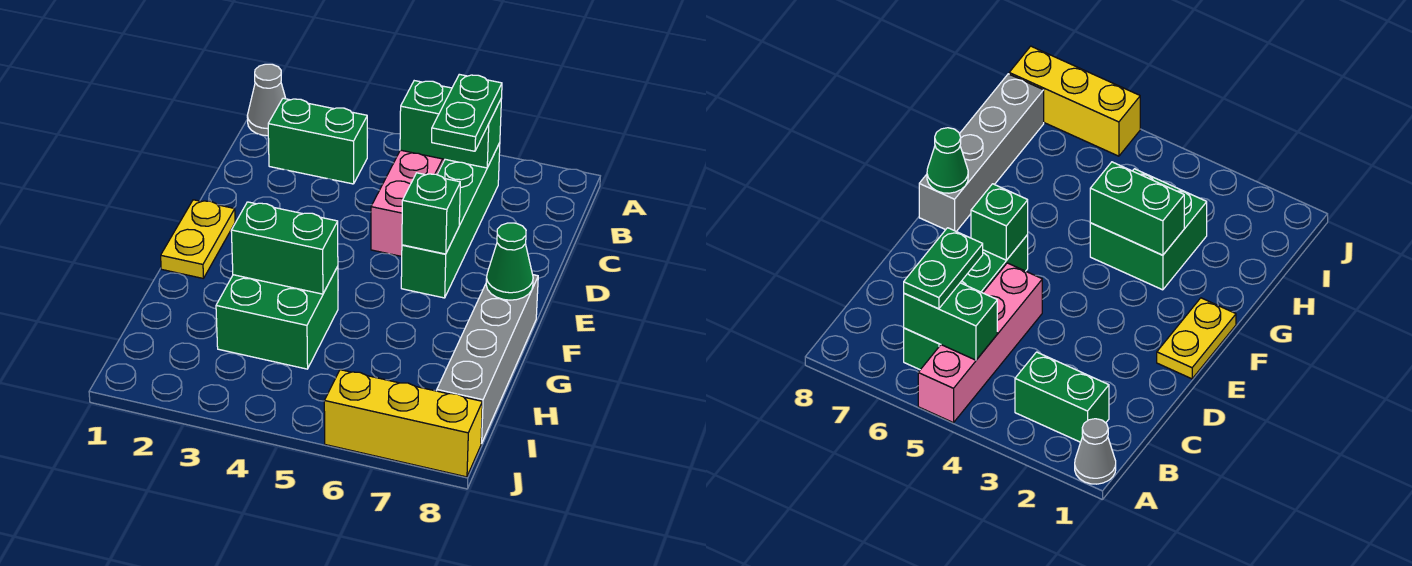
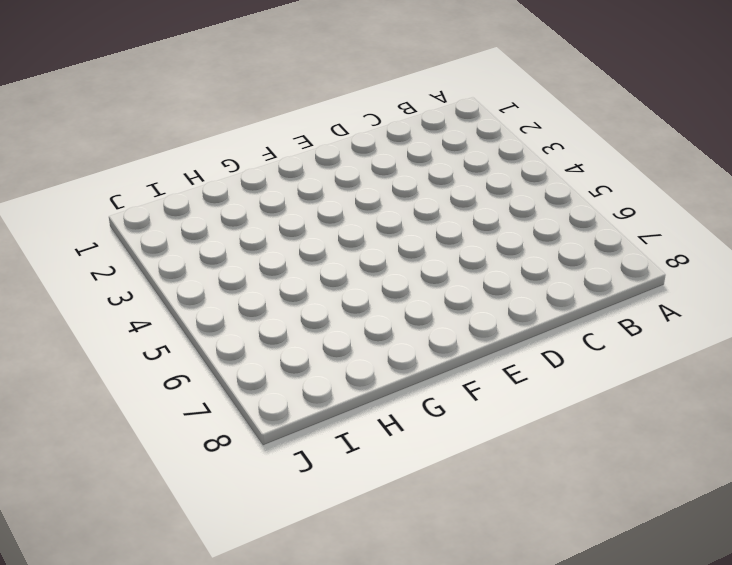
none -> grey 1x1 cone [247,64,286,136]
none -> pink 1x4 brick [371,150,445,256]
none -> green 1x2 brick [268,98,367,184]

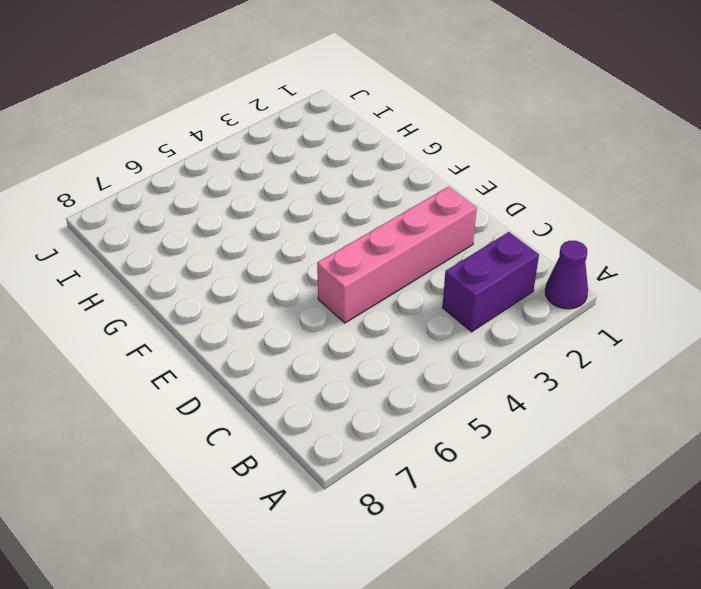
purple 1x1 cone [545,241,588,309] -> grey 1x1 cone [247,64,286,136]
purple 1x2 brick [442,232,539,332] -> green 1x2 brick [268,98,367,184]
pink 1x4 brick [317,187,477,323] -> pink 1x4 brick turned to [371,150,445,256]
none -> green 1x4 brick [401,143,500,298]
none -> yellow 1x2 plate [161,200,235,278]
none -> grey 1x4 brick [437,275,538,444]

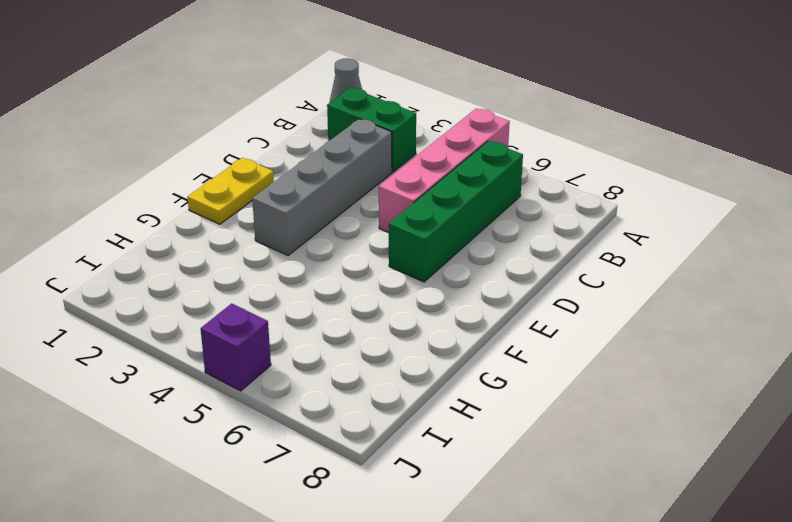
grey 1x4 brick [252,119,392,256] -> grey 1x4 brick moved to [437,275,538,444]
purple 1x1 brick [201,303,271,391] -> none
none -> green 2x2 brick [216,266,338,369]
none -> yellow 1x3 brick [324,370,482,477]
none -> green 1x2 brick [400,81,502,168]

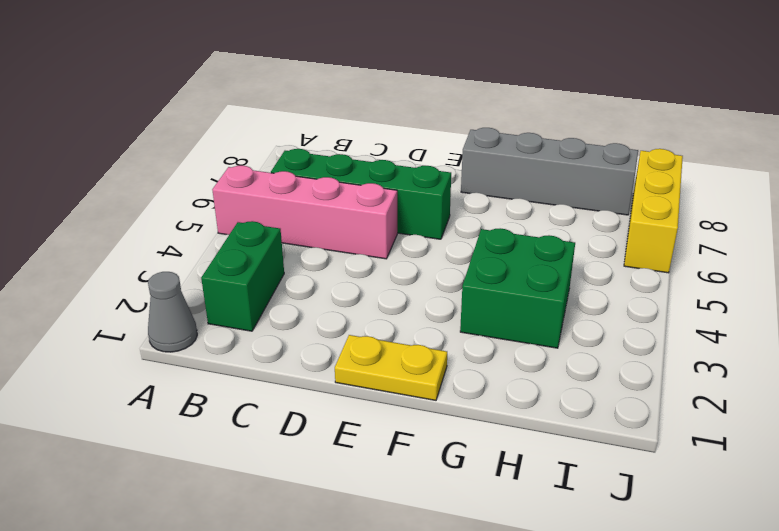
none -> green 1x2 brick [400,81,502,168]
none -> green 1x1 brick [402,173,460,254]
none -> green 1x1 cone [486,223,533,300]

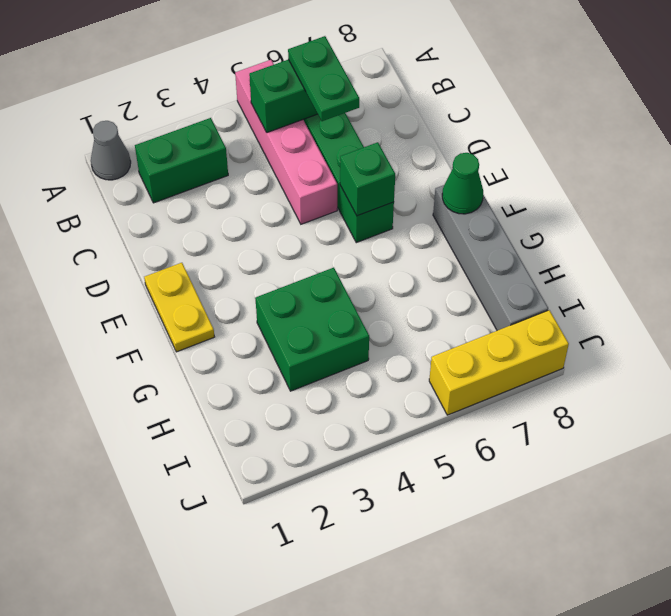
none -> green 1x2 brick [231,202,338,294]

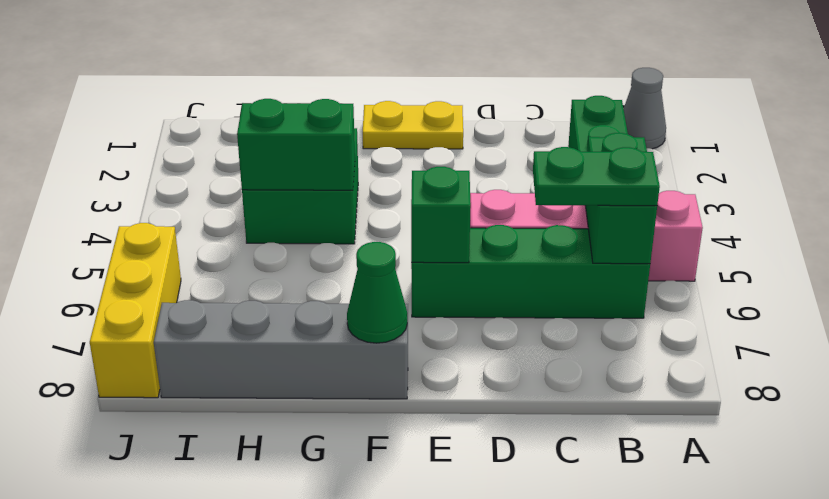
green 1x2 brick [237,99,355,190] -> green 1x2 brick turned to [231,202,338,294]

